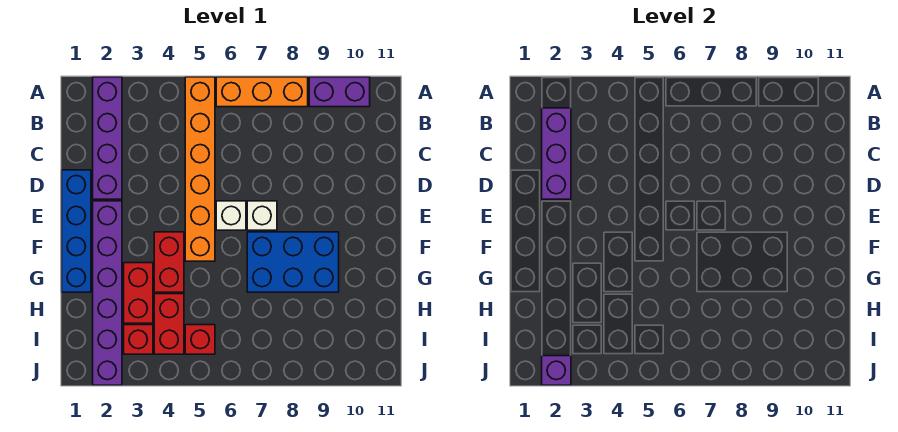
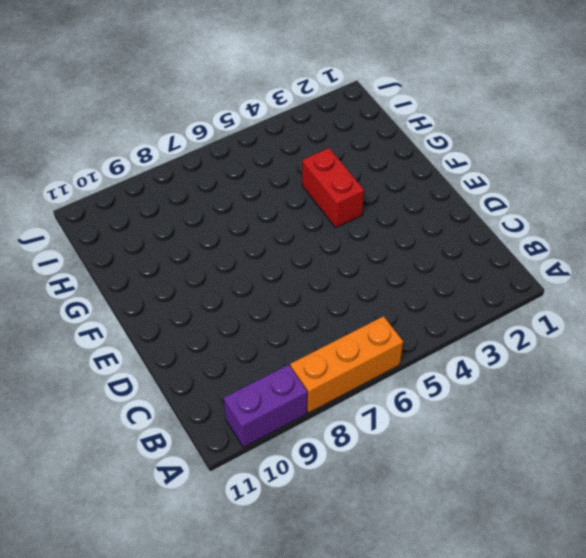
none -> purple 1x4 brick [93,77,122,199]
none -> orange 1x6 brick [185,77,215,261]
none -> blue 1x4 brick [62,170,91,292]

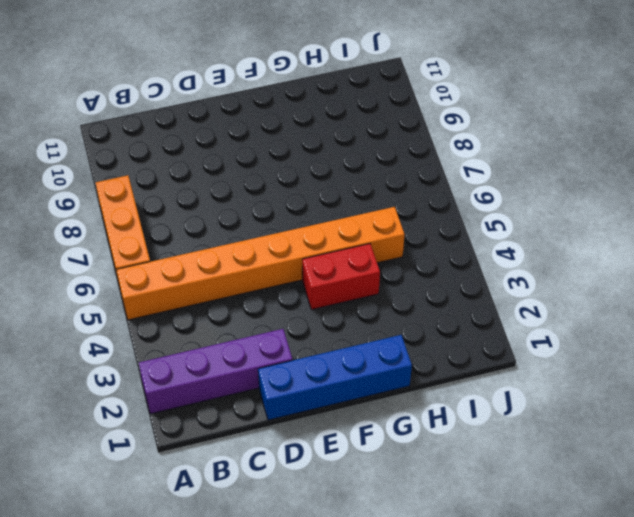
orange 1x8 brick [116,207,405,320] -> orange 1x6 brick [185,77,215,261]
none -> purple 1x2 brick [309,77,370,107]
none -> purple 1x6 brick [93,201,122,385]
none -> white 1x1 brick [216,201,246,230]

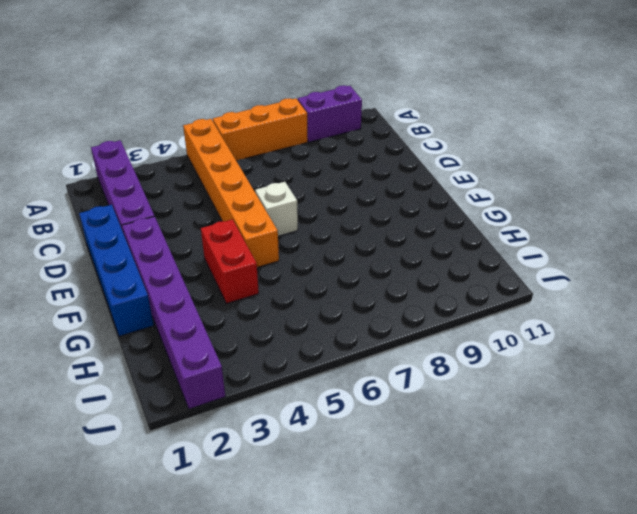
none -> white 1x1 brick [247,201,277,230]
none -> blue 2x3 brick [247,232,339,292]
none -> red 1x2 brick [124,263,153,323]

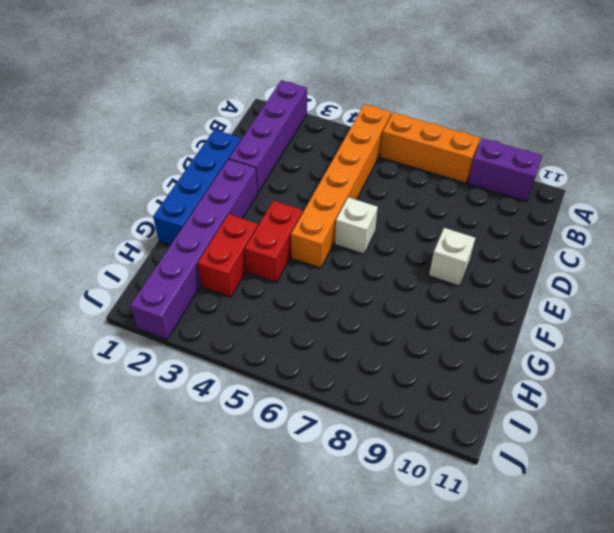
white 1x1 brick [429,228,475,286] -> white 1x1 brick moved to [247,201,277,230]
none -> blue 2x3 brick [247,232,339,292]
none -> red 1x2 brick [154,294,184,354]
none -> red 1x1 brick [124,325,153,354]

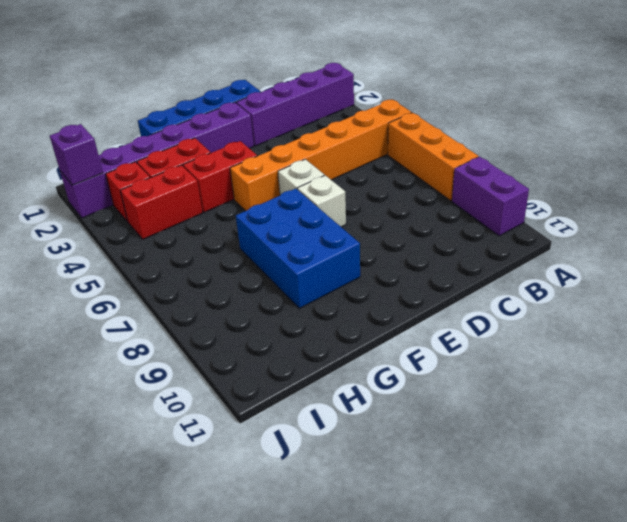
none -> red 1x1 brick [185,325,215,354]
none -> purple 1x3 brick [542,108,571,199]

